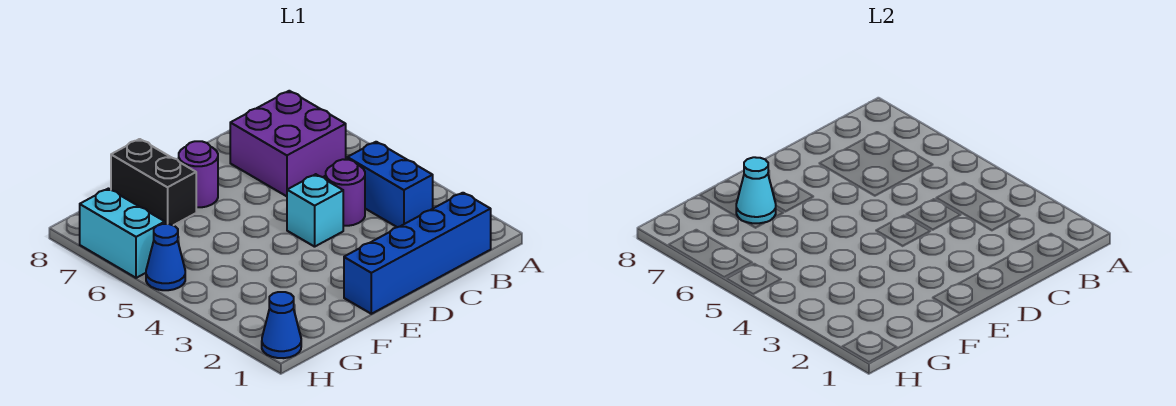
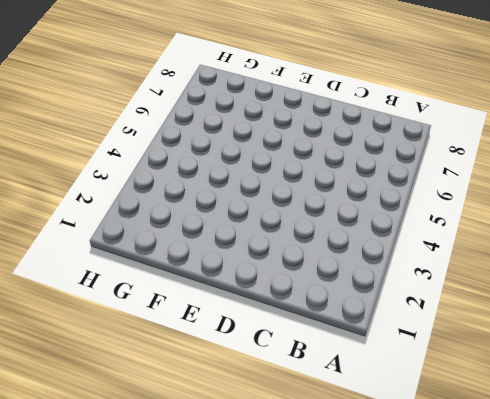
none -> blue 1x4 brick [344,193,491,314]
none -> blue 1x2 brick [347,142,433,227]

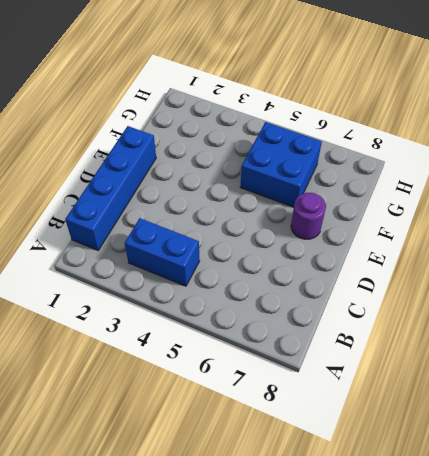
blue 2x2 brick [240,122,322,207] -> none
none -> purple 2x2 brick [230,91,346,196]
none -> purple 1x1 round brick [326,159,365,226]

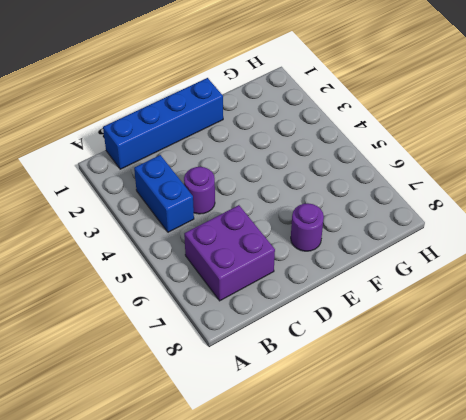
none -> cyan 1x1 brick [287,174,343,247]
none -> black 1x2 brick [111,139,196,225]

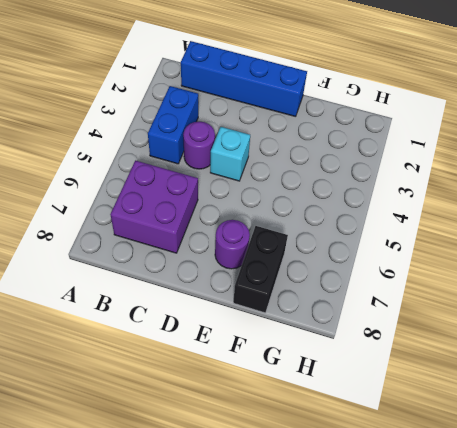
none -> blue 1x1 cone [262,292,301,358]
none -> blue 1x1 cone [146,224,185,290]

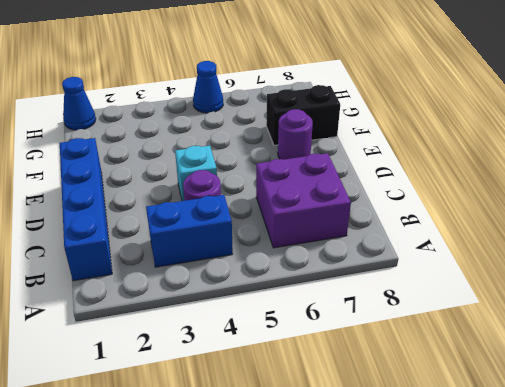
none -> cyan 1x2 brick [80,189,165,278]
none -> cyan 1x1 cone [736,157,776,223]

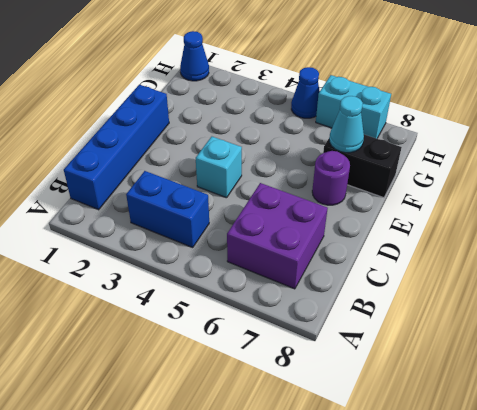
none -> purple 1x1 round brick [326,159,365,226]

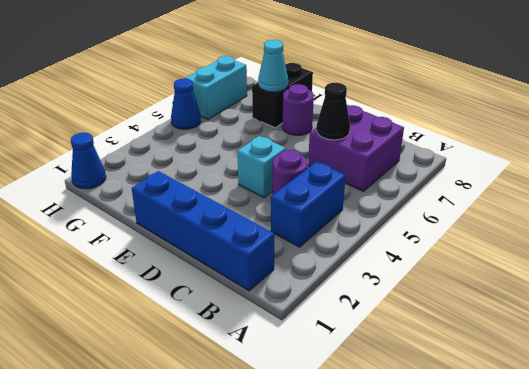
black 1x1 cone [316,83,350,140] -> none

